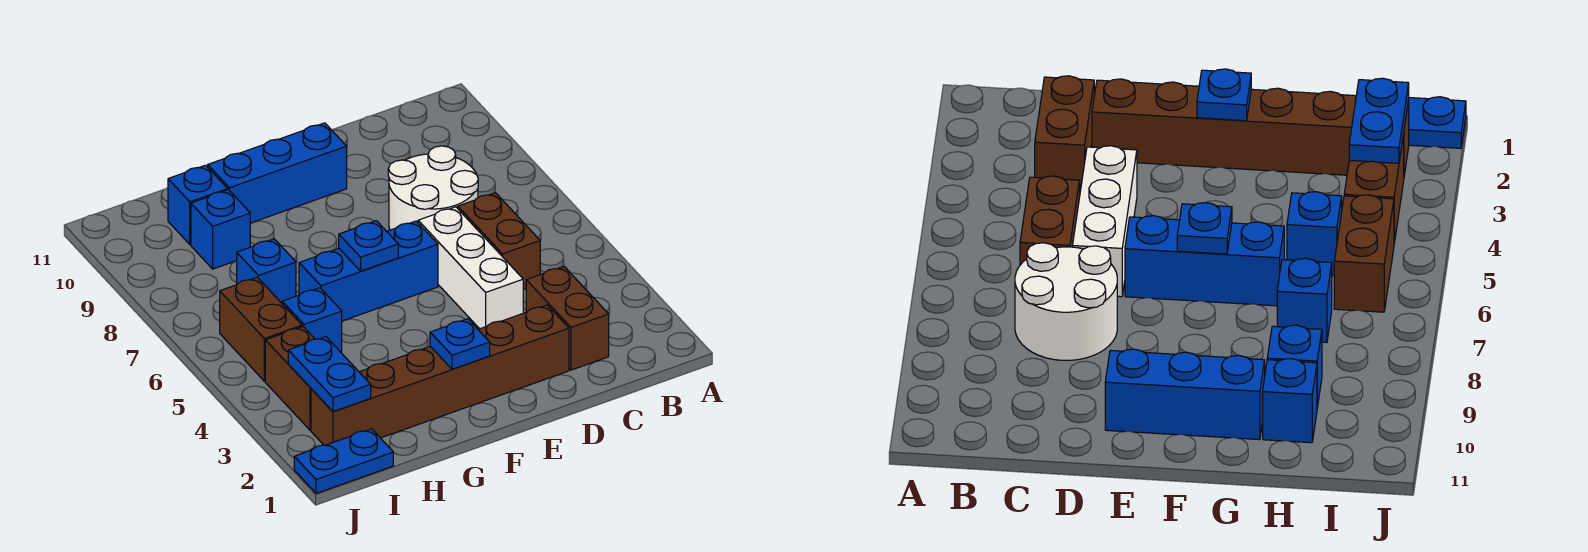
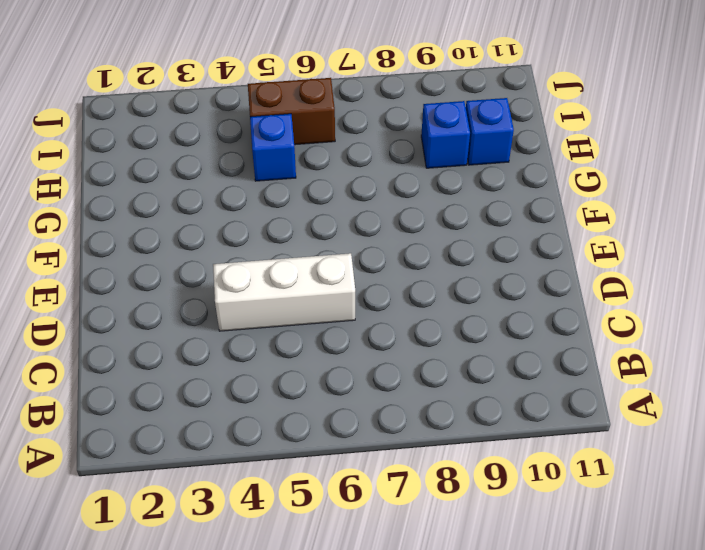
none -> brown 1x2 brick [526,266,609,370]
none -> brown 1x2 brick [458,193,540,289]
none -> white 2x2 round brick [388,146,478,230]

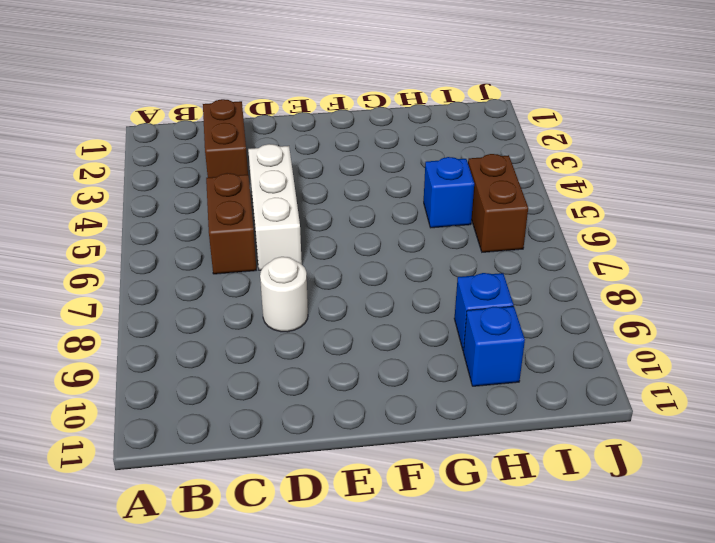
white 1x1 round brick [260,257,308,332] -> white 2x2 round brick [388,146,478,230]
none -> brown 1x6 brick [311,305,569,445]
none -> blue 1x3 brick [299,221,438,321]
none -> blue 1x3 brick [208,123,347,223]

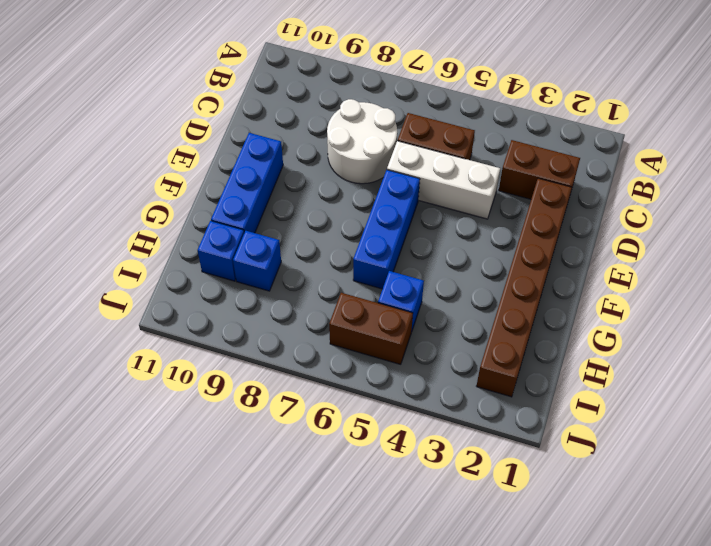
none -> blue 1x1 brick [237,239,296,303]
none -> blue 1x2 plate [294,429,393,493]
none -> brown 1x2 brick [265,327,315,430]

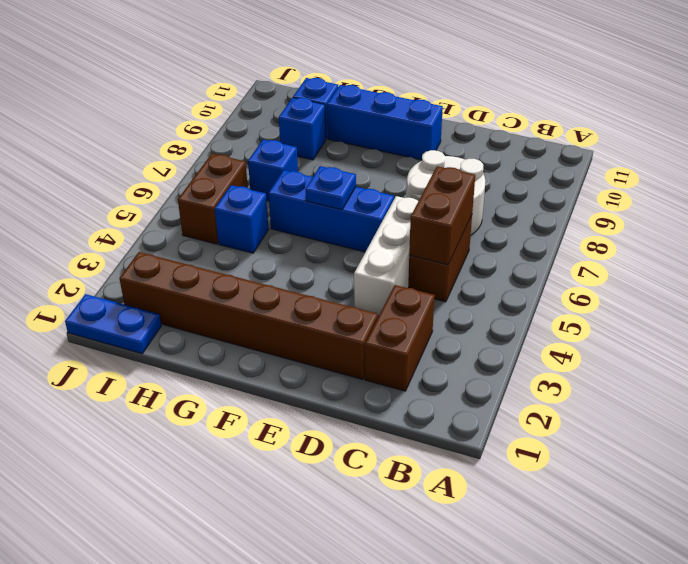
brown 1x2 brick [409,166,475,265] -> brown 1x2 brick moved to [265,327,315,430]
none -> blue 1x1 plate [430,319,490,369]
none -> blue 1x2 plate [288,337,371,412]

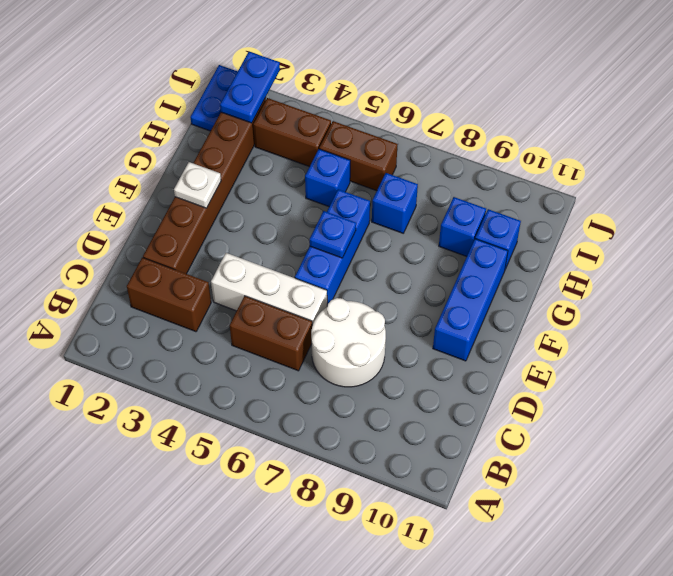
white 1x1 plate [174,162,221,208] -> blue 1x1 plate [430,319,490,369]
blue 1x2 plate [220,52,280,123] -> blue 1x2 plate turned to [288,337,371,412]

